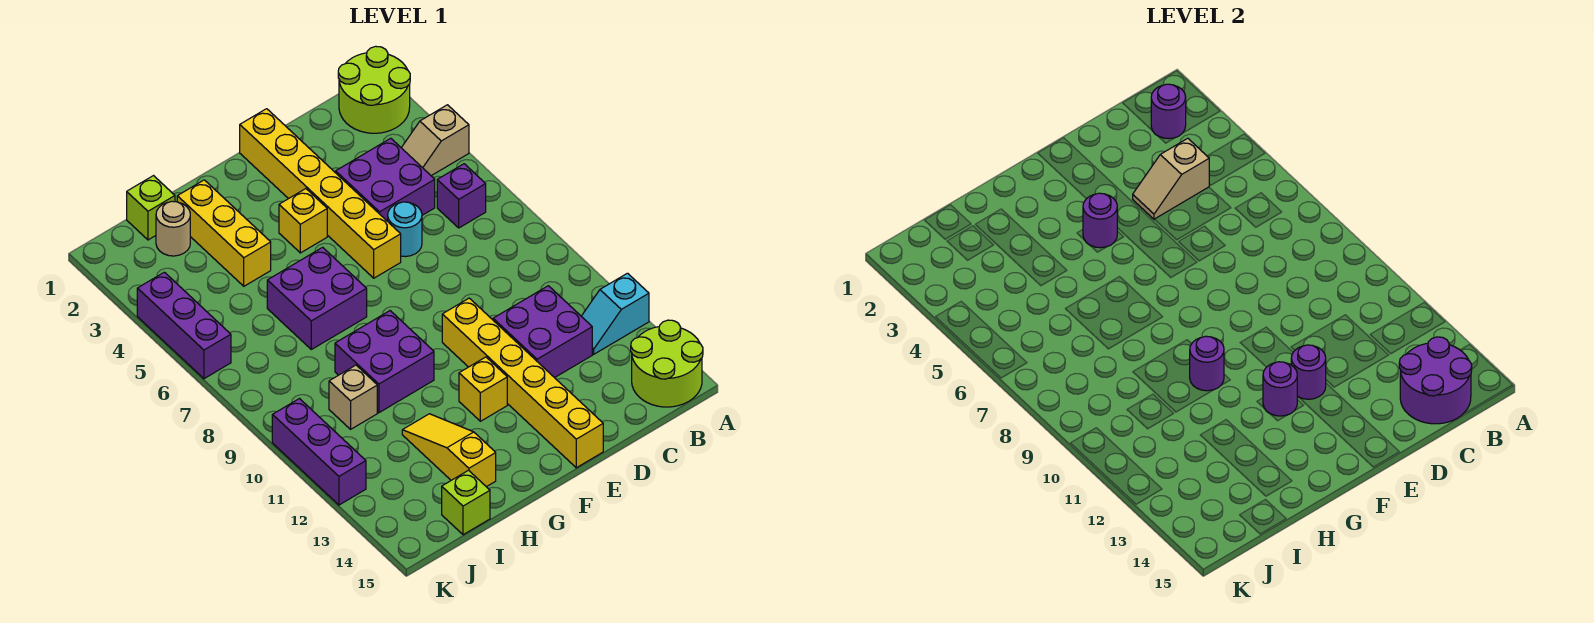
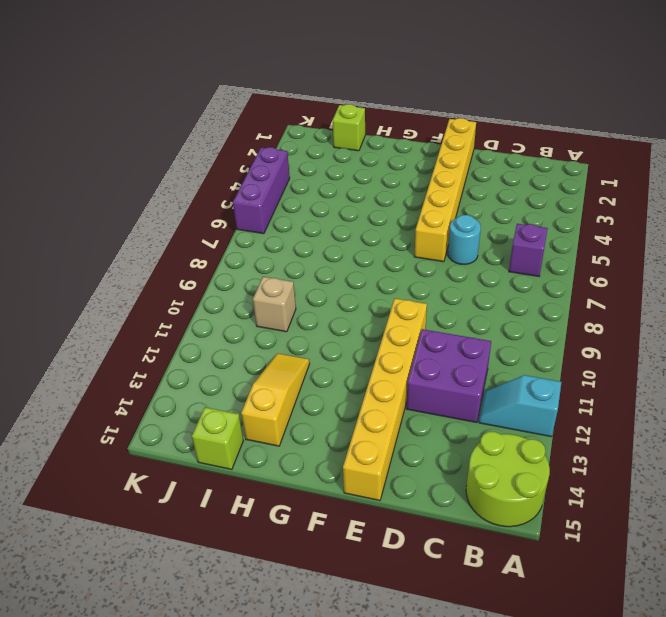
none -> lime 2x2 round brick [338,46,410,133]
none -> tan 1x2 slope [401,105,469,176]
none -> purple 2x2 brick [336,138,435,221]

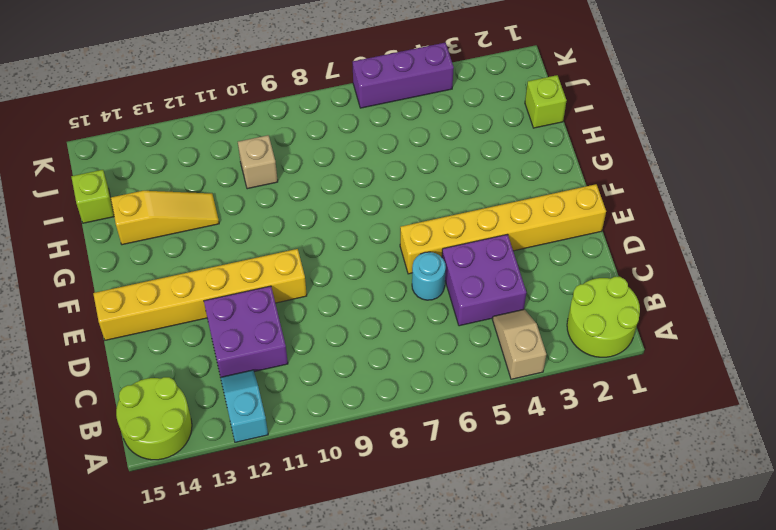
none -> purple 1x1 brick [437,164,486,228]
none -> yellow 1x1 brick [279,189,327,253]
none -> yellow 1x1 brick [459,357,507,421]

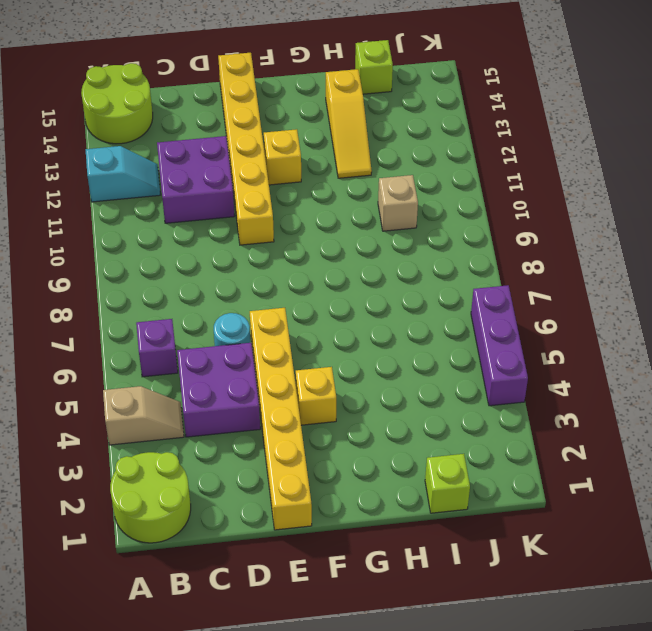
none -> purple 2x2 brick [267,247,367,349]
none -> purple 2x2 brick [335,311,434,413]
none -> yellow 1x3 brick [177,180,271,286]

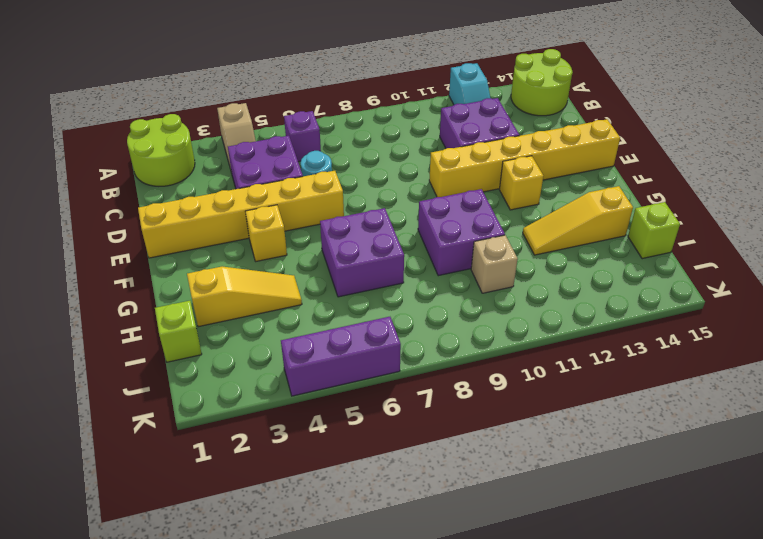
yellow 1x3 slope [187,266,302,327] -> yellow 1x3 brick [177,180,271,286]
none -> tan 1x1 round brick [156,201,190,256]
none -> purple 1x3 brick [272,399,366,505]
none -> purple 1x1 round brick [1151,84,1186,139]

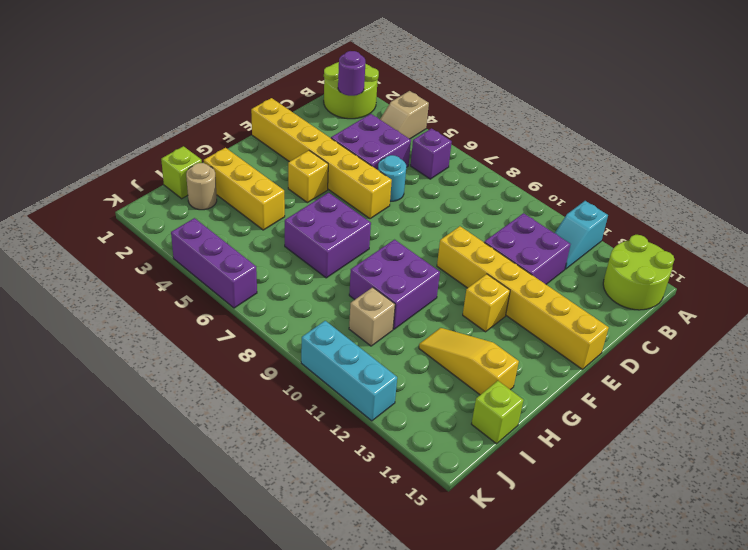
cyan 1x3 brick [301,321,397,421] -> purple 1x3 brick [272,399,366,505]
none -> purple 2x2 round brick [1399,337,1472,424]
none -> tan 1x2 slope [1133,138,1209,219]
none -> purple 1x1 round brick [1291,345,1326,399]

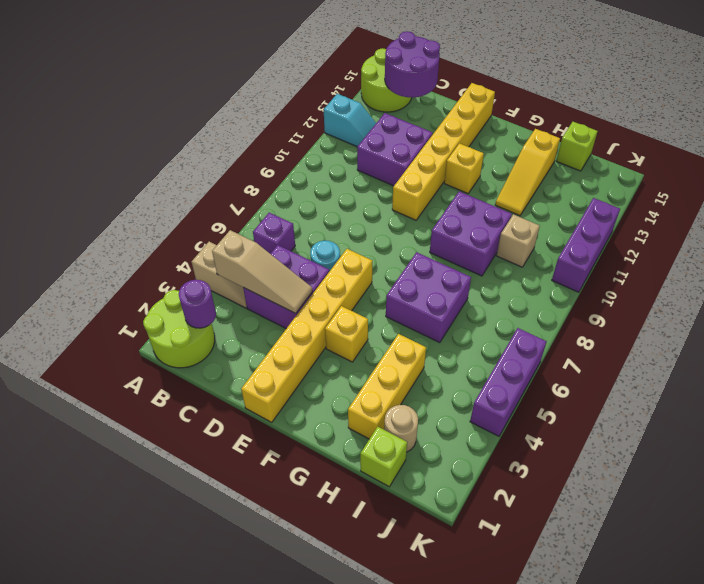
tan 1x3 slope [212,230,312,313] -> tan 1x2 slope [1133,138,1209,219]
none -> purple 1x1 round brick [1291,345,1326,399]
none -> purple 1x1 round brick [1083,193,1117,248]
none -> purple 1x1 round brick [1263,362,1297,416]

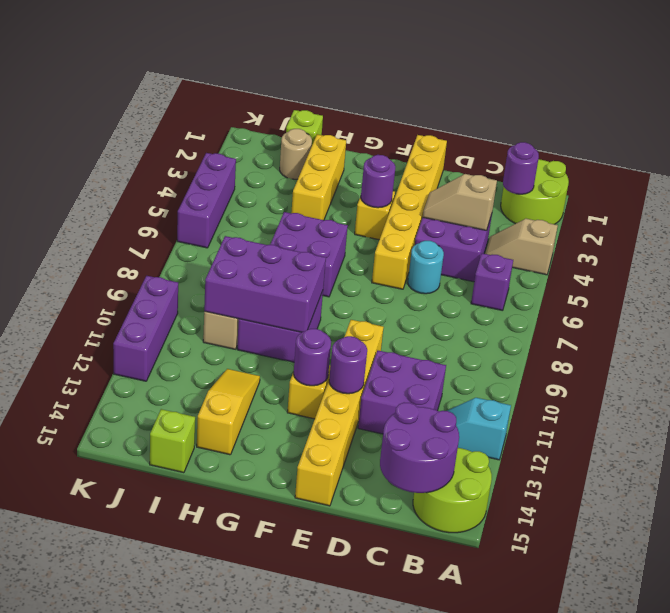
purple 2x3 brick [204,236,326,332] -> purple 1x1 round brick [1190,336,1224,391]

